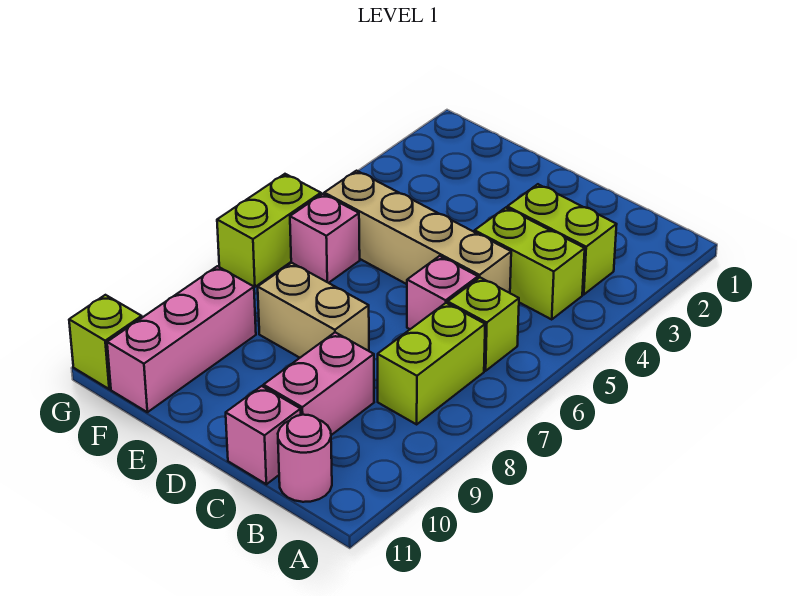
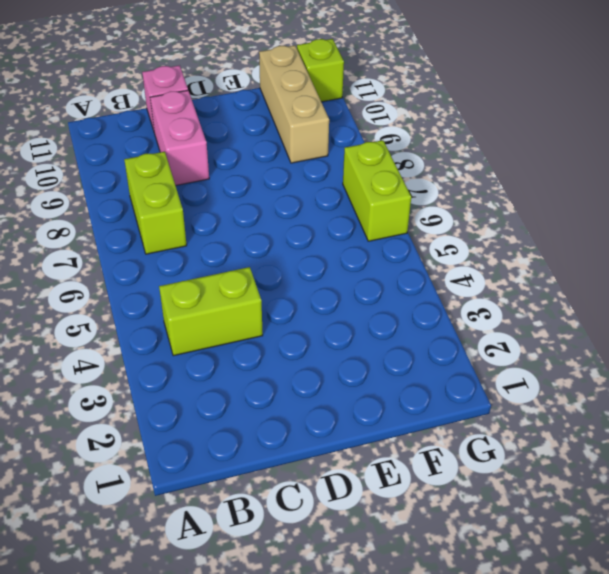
tan 1x3 brick [259,45,329,163] -> pink 1x3 brick [107,266,256,412]
none -> lime 1x2 brick [507,184,617,295]
none -> lime 1x1 brick [448,278,519,371]
none -> pink 1x1 round brick [278,415,332,502]

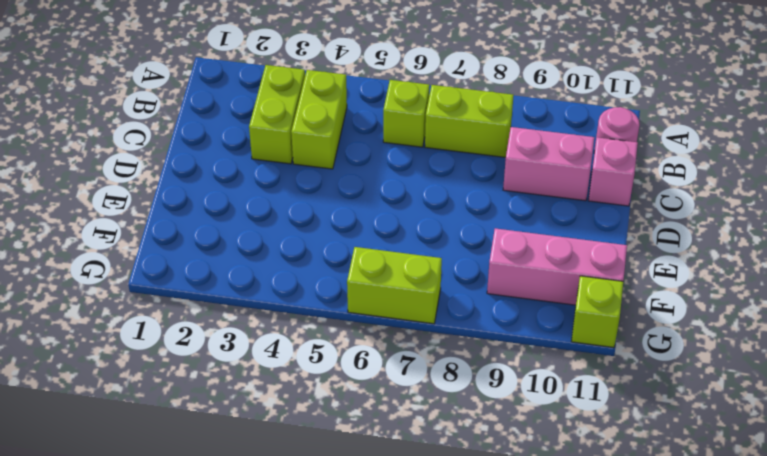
none -> tan 1x4 brick [324,171,511,293]
none -> pink 1x1 brick [407,256,478,329]
none -> tan 1x2 brick [258,263,369,358]

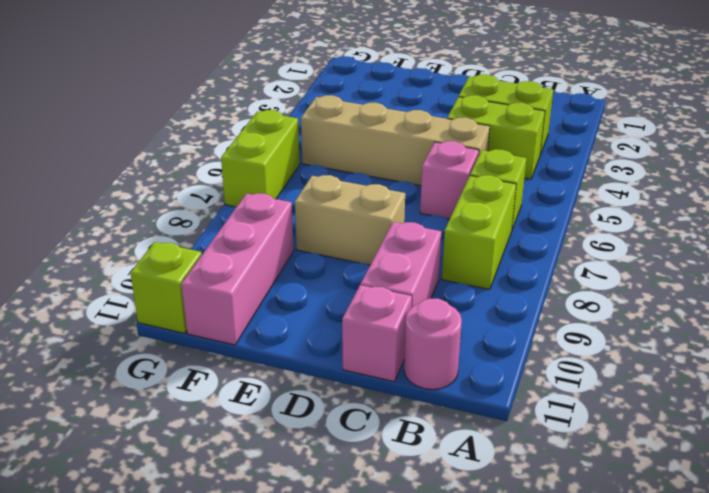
none -> pink 1x1 brick [290,194,360,283]

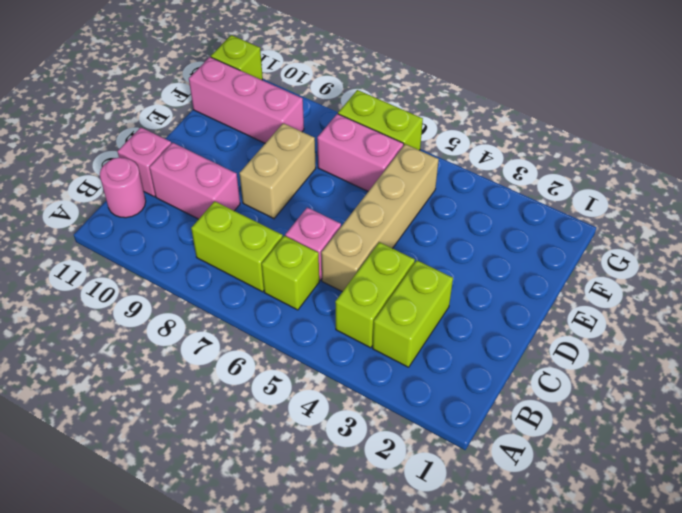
pink 1x2 brick [317,114,403,191] -> pink 1x1 brick [290,194,360,283]

